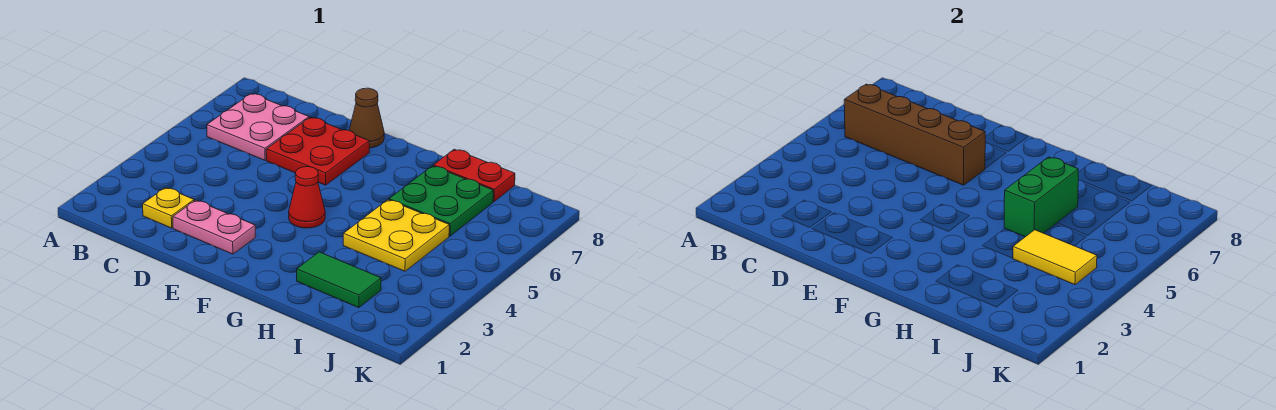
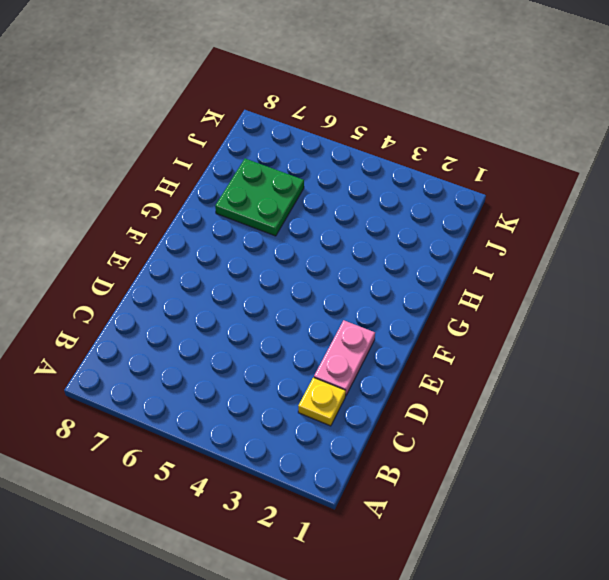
none -> pink 2x2 plate [207,94,309,160]
none -> red 2x2 plate [266,117,369,185]
none -> brown 1x1 cone [349,88,384,148]

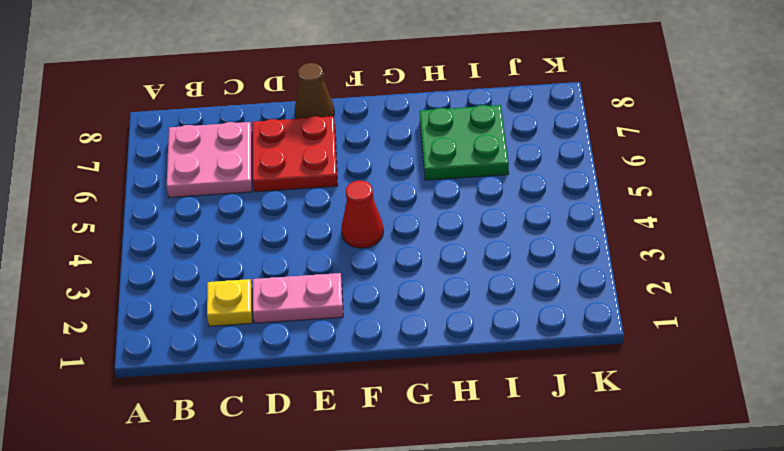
none -> green 1x2 tile [297,252,381,308]
none -> yellow 2x2 plate [343,200,449,271]
none -> red 1x2 plate [433,149,515,201]

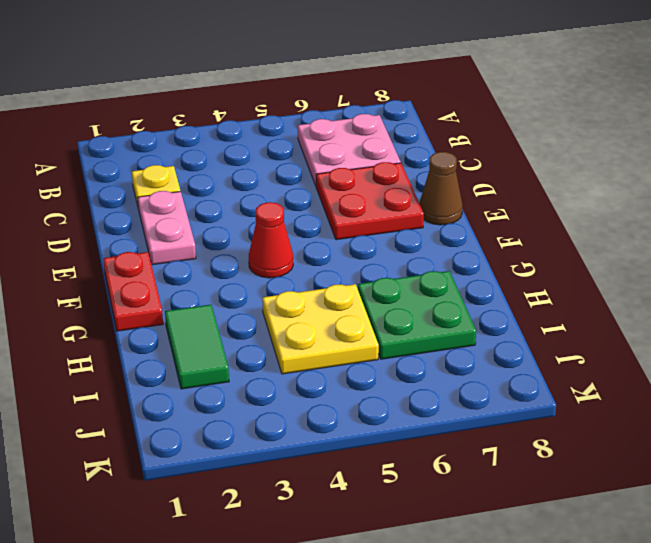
red 1x2 plate [103,252,163,331] -> red 1x2 plate moved to [433,149,515,201]
none -> brown 1x4 brick [844,84,986,185]
none -> green 1x2 brick [1004,157,1078,237]
none -> yellow 1x2 tile [1013,230,1097,285]

